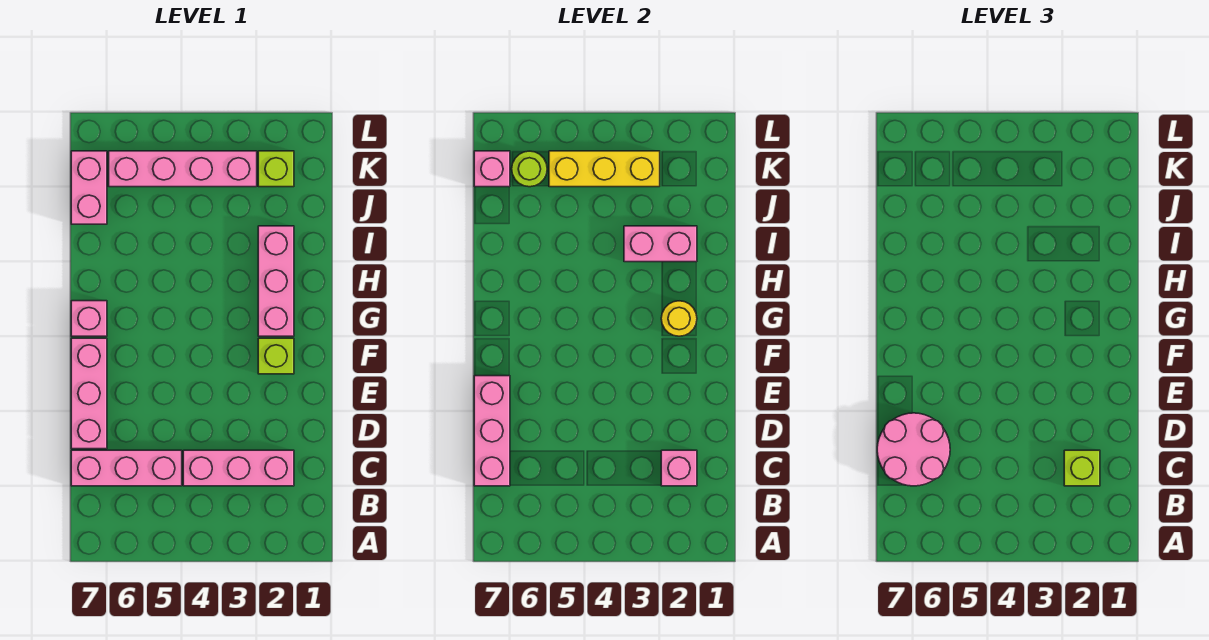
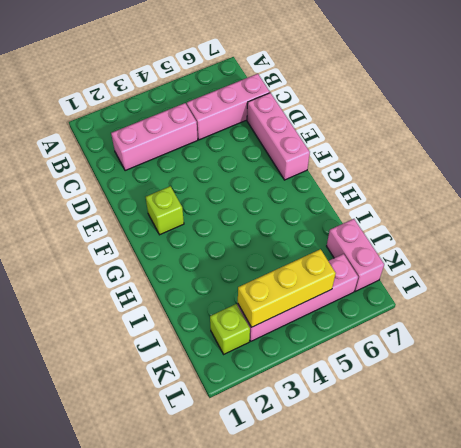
none -> pink 1x3 brick [258,226,294,336]
none -> pink 1x1 brick [71,301,107,336]
none -> pink 1x1 brick [661,450,697,486]

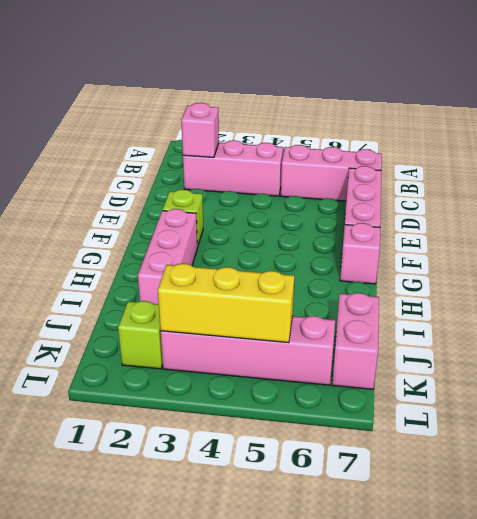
none -> pink 1x3 brick [474,376,510,486]
none -> yellow 1x1 round brick [661,301,697,336]
none -> pink 1x2 brick [624,226,697,262]

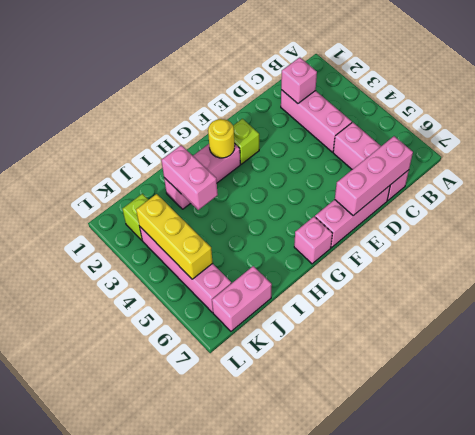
none -> lime 1x1 round brick [512,151,547,187]
none -> pink 1x1 brick [474,151,510,187]
none -> lime 1x1 brick [1064,450,1100,486]

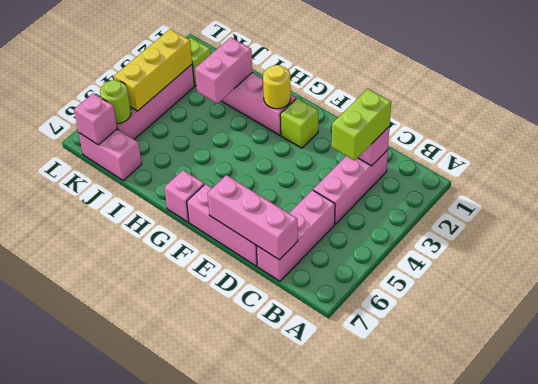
lime 1x2 brick [332,89,391,161] -> lime 1x1 brick [1064,450,1100,486]
none -> pink 2x2 round brick [877,413,950,486]

